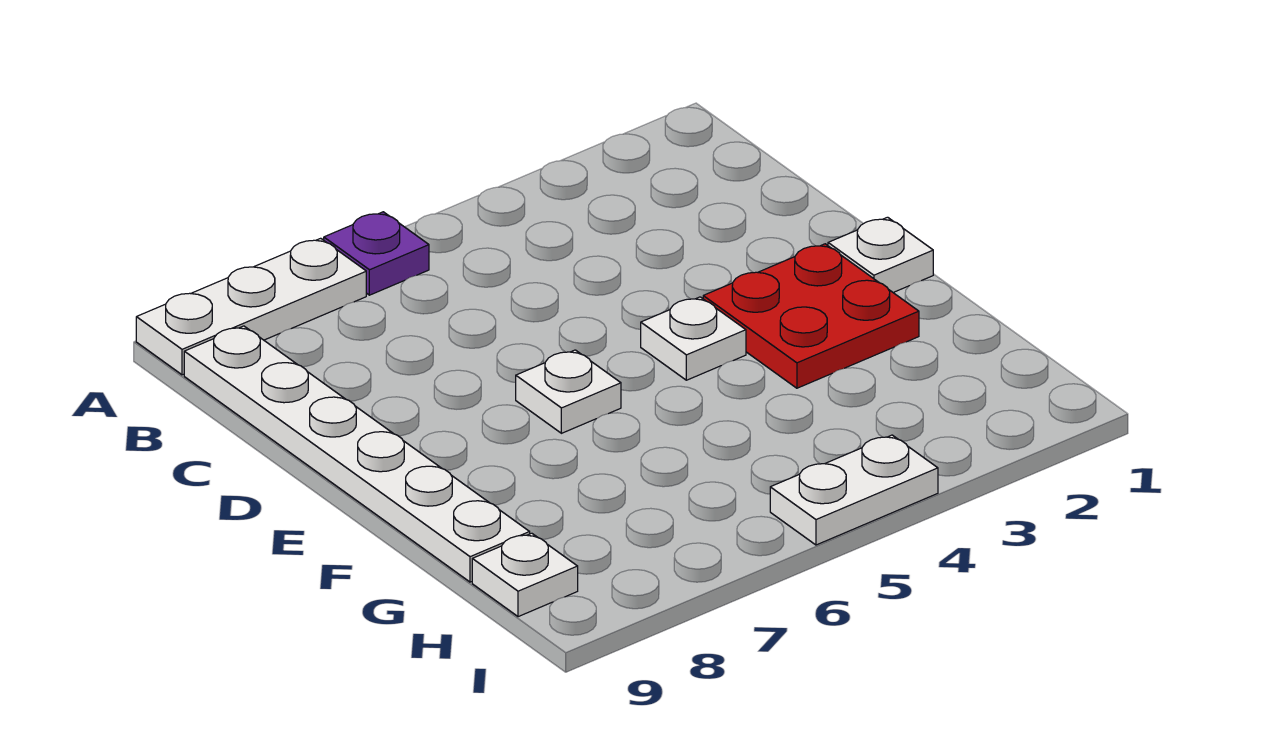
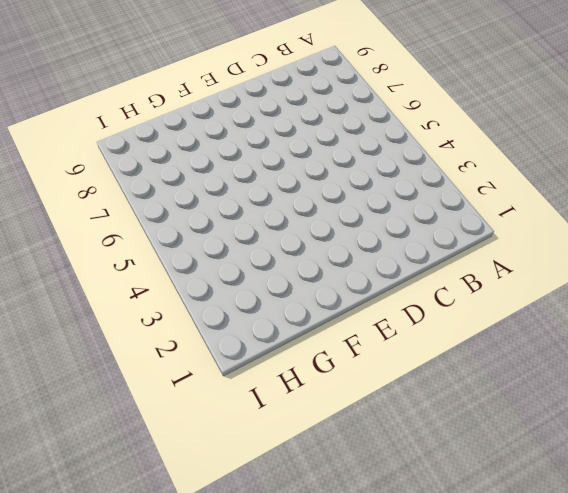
none -> purple 1x1 plate [324,212,429,295]
none -> white 1x3 plate [136,238,366,375]

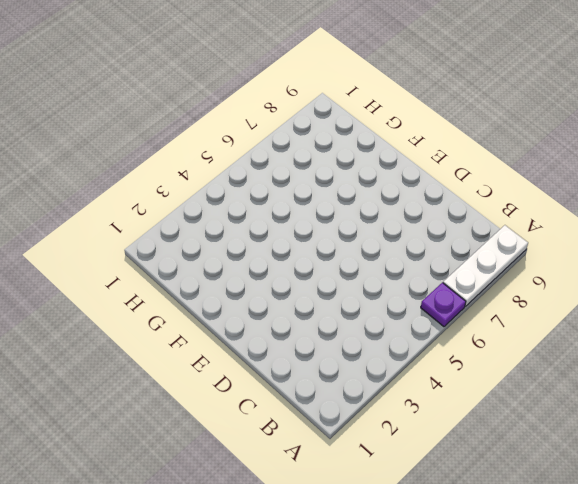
none -> white 1x6 plate [184,326,530,582]
none -> white 1x1 plate [828,217,933,292]

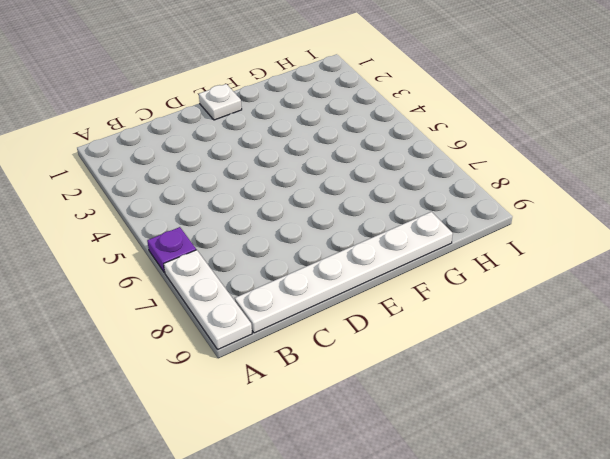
none -> red 2x2 plate [703,244,919,388]
none -> white 1x1 plate [641,297,746,380]

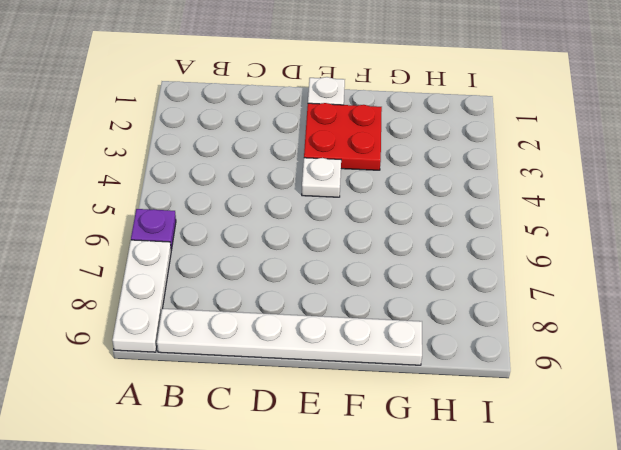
none -> white 1x1 plate [516,350,621,433]
none -> white 1x1 plate [472,533,578,617]

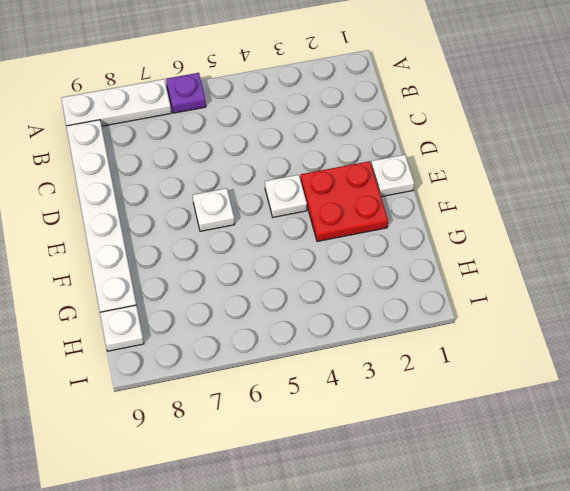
none -> white 1x2 plate [770,435,938,545]

